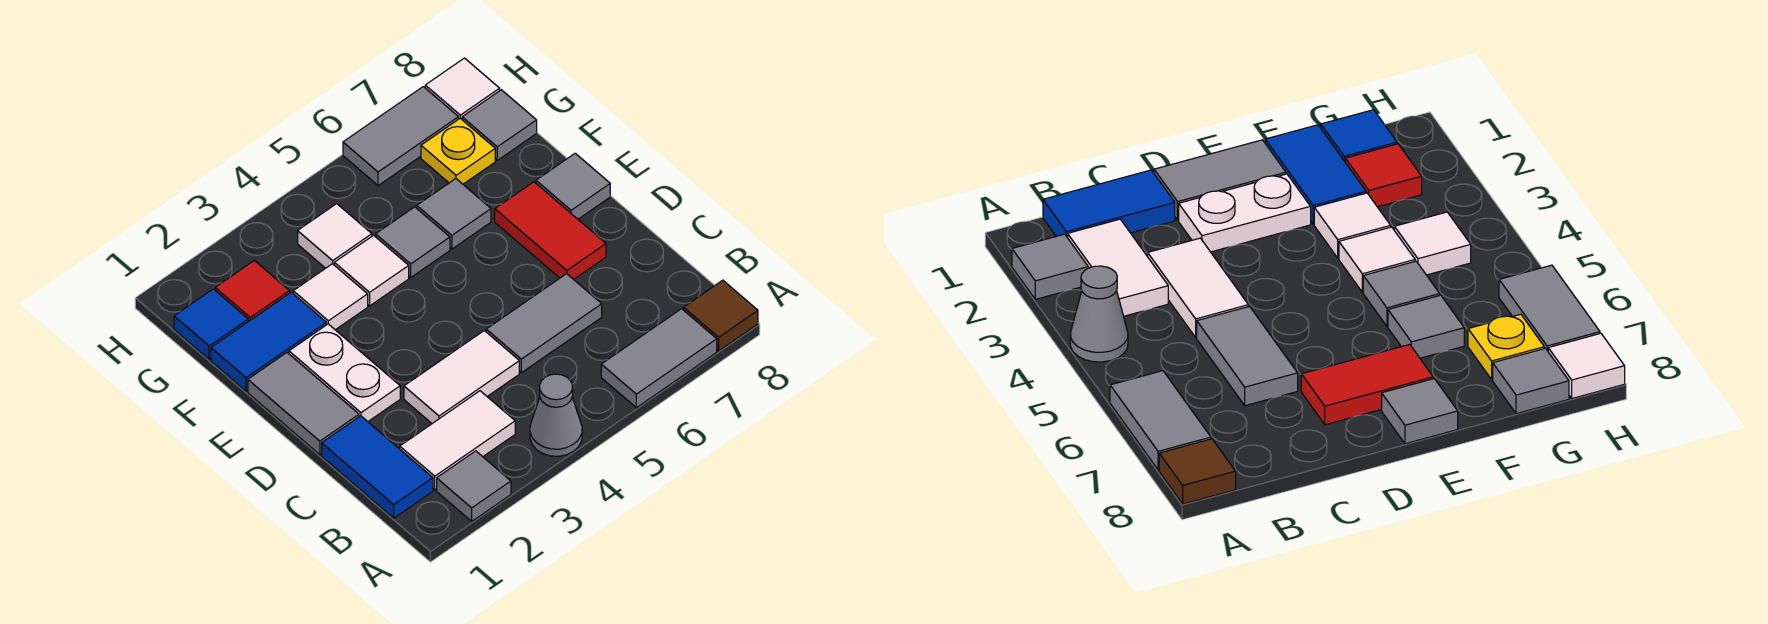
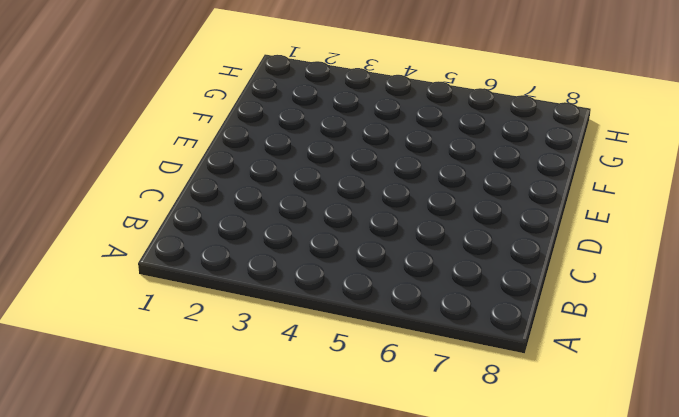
none -> grey 1x1 tile [437,451,511,521]
none -> grey 1x1 cone [530,374,582,456]
none -> grey 1x2 tile [601,309,717,408]

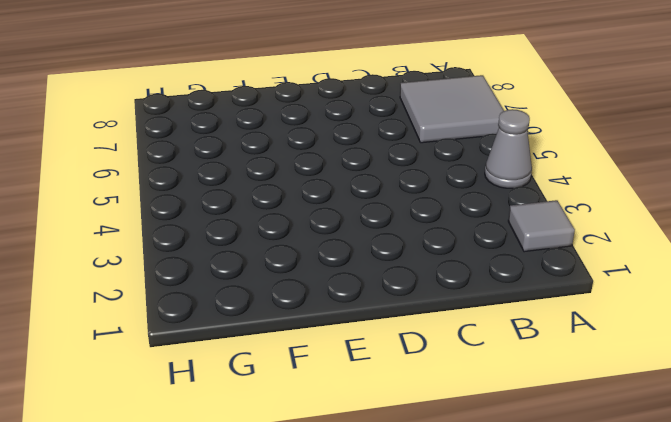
grey 2x2 tile [400,75,504,143] -> grey 1x2 tile [601,309,717,408]
none -> brown 1x1 tile [684,280,758,351]
none -> blue 1x2 tile [322,416,433,518]
none -> white 1x2 tile [400,391,515,490]

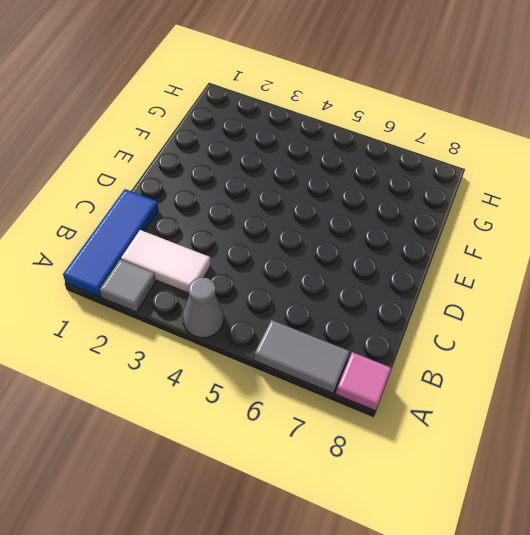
blue 1x3 tile [63,189,158,297] -> blue 1x2 tile [322,416,433,518]
pink 1x1 tile [336,352,392,411] -> brown 1x1 tile [684,280,758,351]
none -> white 1x2 tile [404,331,519,423]
none -> grey 1x2 tile [486,274,602,373]
none -> grey 1x2 tile [248,353,359,455]

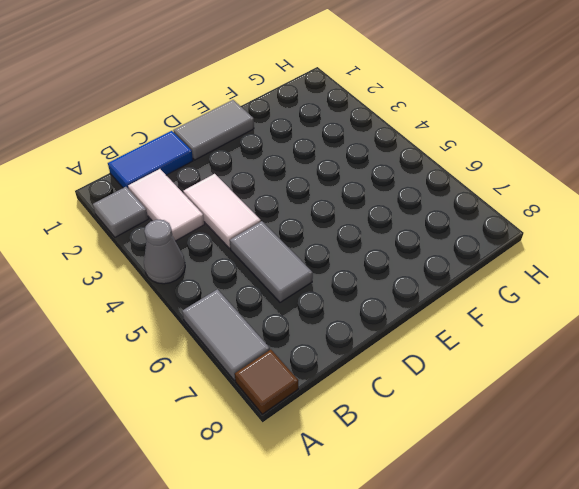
none -> white 1x2 plate [289,324,400,421]
none -> red 1x2 tile [495,182,606,279]
none -> grey 1x1 tile [536,153,610,219]

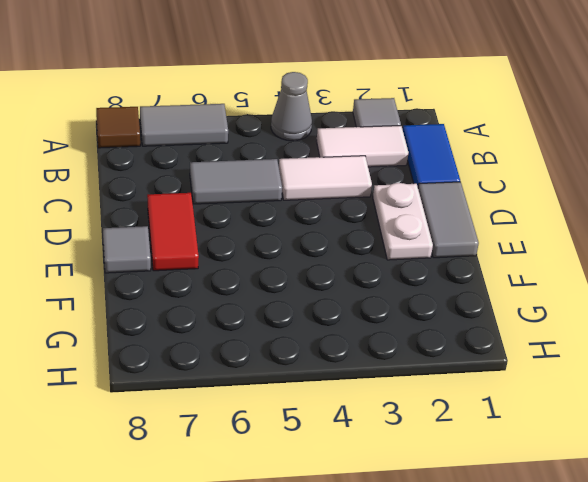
none -> blue 1x2 tile [211,292,326,391]
none -> white 1x1 tile [293,264,368,330]
none -> white 1x1 tile [334,235,409,306]

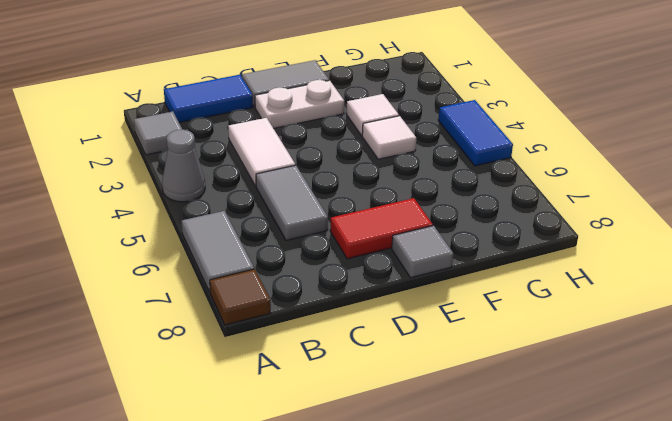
blue 1x2 tile [438,100,513,166] -> blue 1x2 tile moved to [211,292,326,391]
none -> white 1x2 tile [400,391,515,490]
none -> grey 1x1 tile [376,207,450,277]
none -> grey 1x1 tile [417,179,491,249]

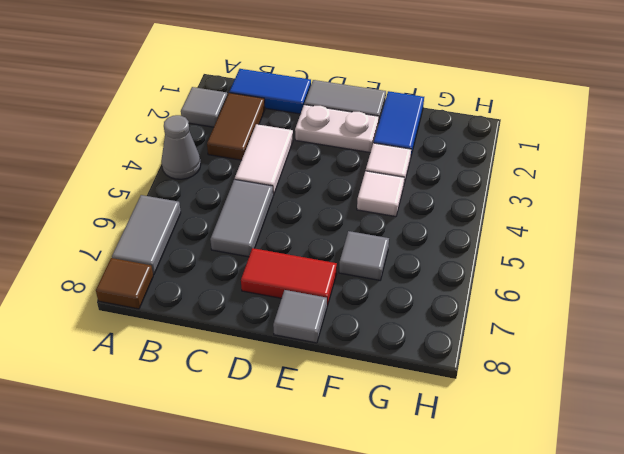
brown 1x2 tile [207,93,265,160] -> white 1x2 tile [400,391,515,490]
none -> grey 1x1 tile [376,207,450,277]
none -> blue 1x1 tile [174,289,248,360]
none -> red 1x1 tile [215,261,290,322]

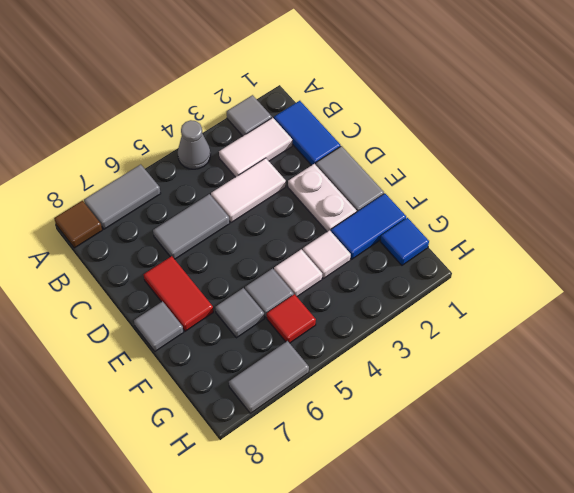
red 1x1 tile [267,294,316,343] -> red 1x1 tile moved to [215,261,290,322]
none -> white 1x1 tile [298,204,372,268]
none -> yellow 1x1 plate [421,118,495,184]
none -> grey 1x1 tile [462,90,537,160]

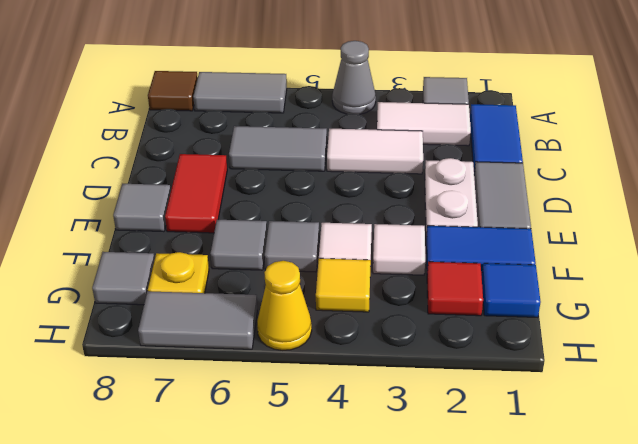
yellow 1x1 tile [316,258,371,312] -> white 1x1 tile [298,204,372,268]
yellow 1x1 cone [257,261,312,350] -> none
none -> white 1x1 tile [425,58,500,119]

